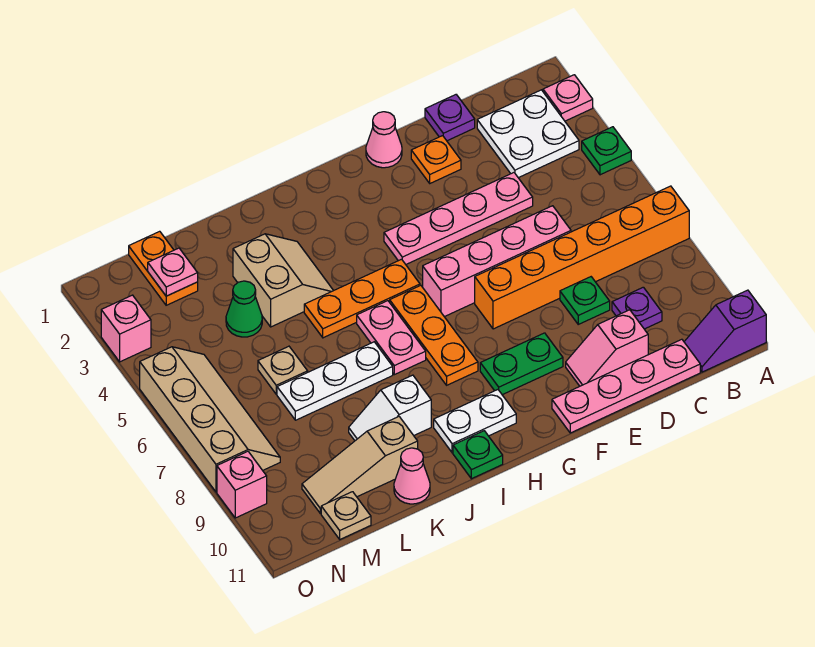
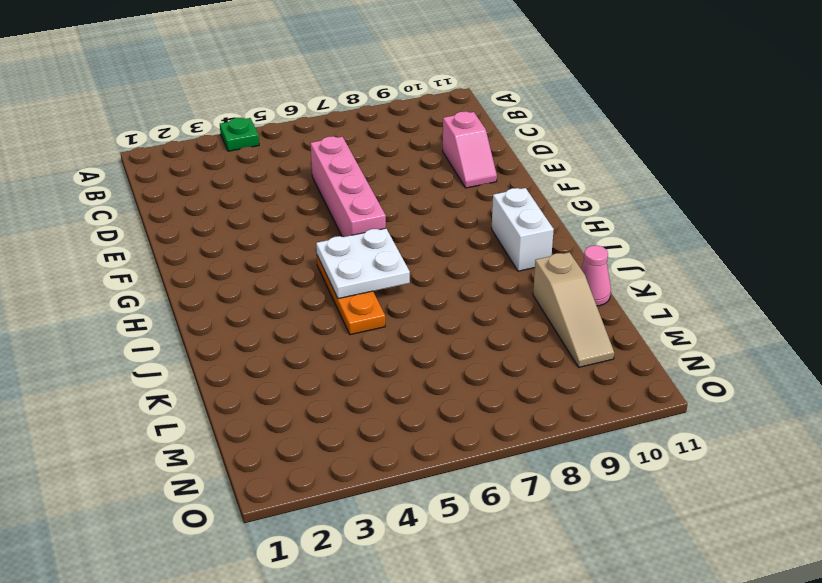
white 2x2 plate [316,228,410,299] -> white 2x2 plate moved to [477,90,579,178]
white 1x2 brick [492,188,554,271] -> white 1x2 plate [434,390,516,453]
none -> pink 1x1 plate [543,75,593,121]
none -> orange 1x6 brick [475,186,689,329]
none -> purple 1x2 slope [684,290,766,372]
none -> purple 1x1 plate [612,287,662,329]

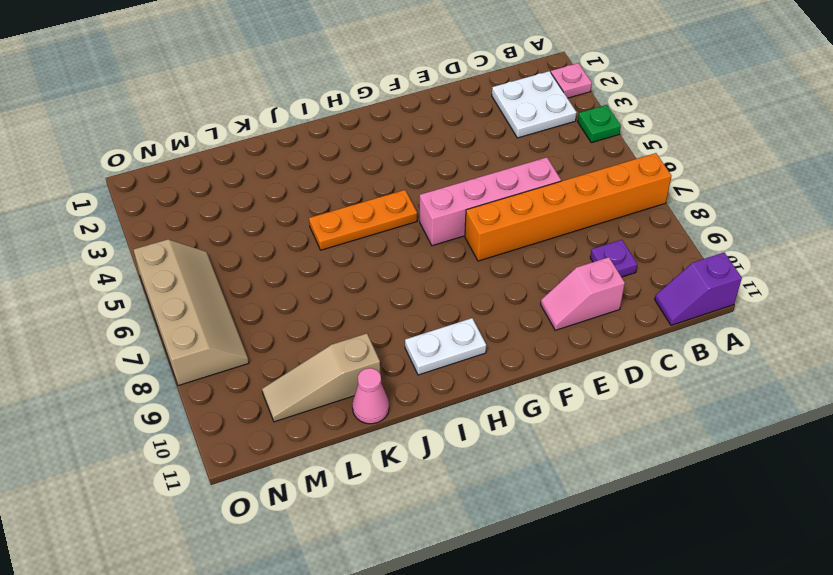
none -> pink 1x4 plate [552,339,700,433]
none -> purple 1x1 plate [425,95,475,141]
none -> pink 1x4 plate [384,173,533,264]
none -> green 1x1 plate [560,277,610,324]

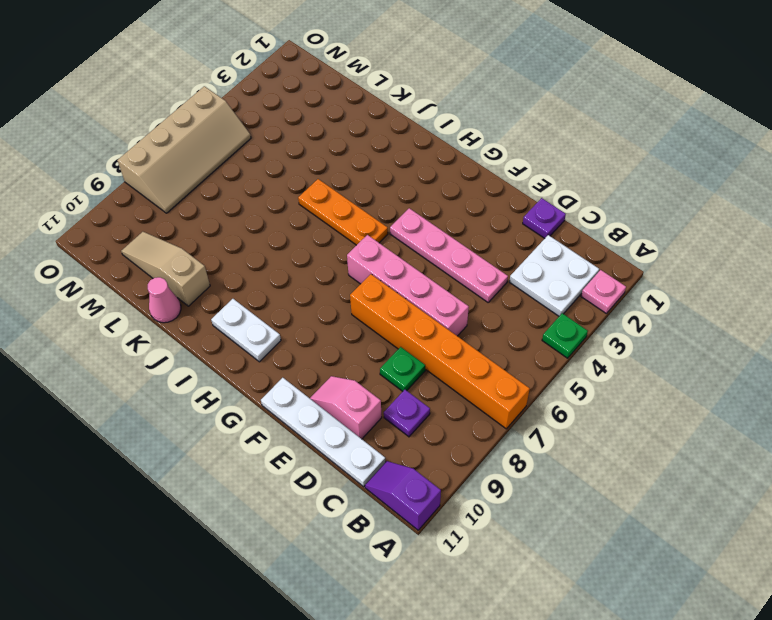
white 1x4 plate [261,378,386,487] -> pink 1x4 plate [552,339,700,433]
none -> orange 1x1 plate [411,136,461,183]
none -> pink 1x1 cone [366,112,402,168]
none -> green 1x2 plate [480,333,563,395]
none -> orange 1x3 plate [390,285,478,385]

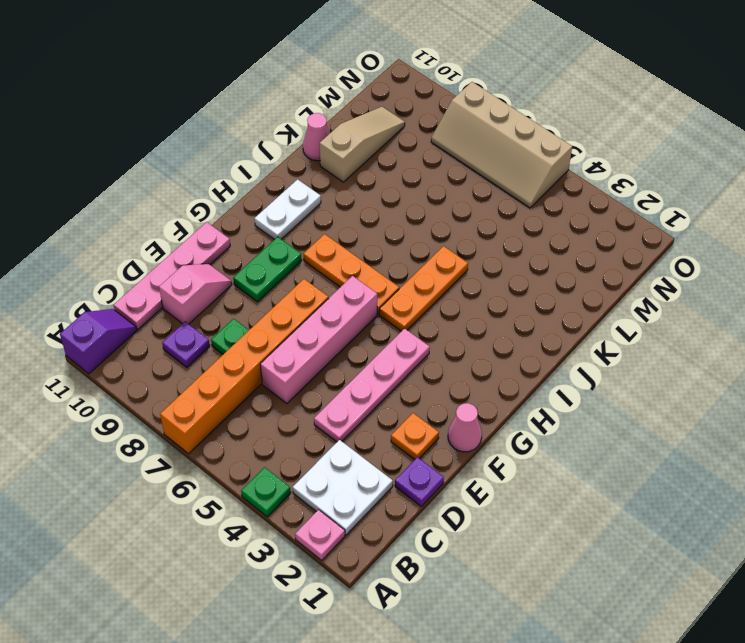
none -> pink 1x2 plate [357,301,426,375]
none -> green 1x1 plate [453,431,503,479]
none -> tan 2x2 slope [233,234,334,327]
none -> white 1x3 plate [277,342,393,420]

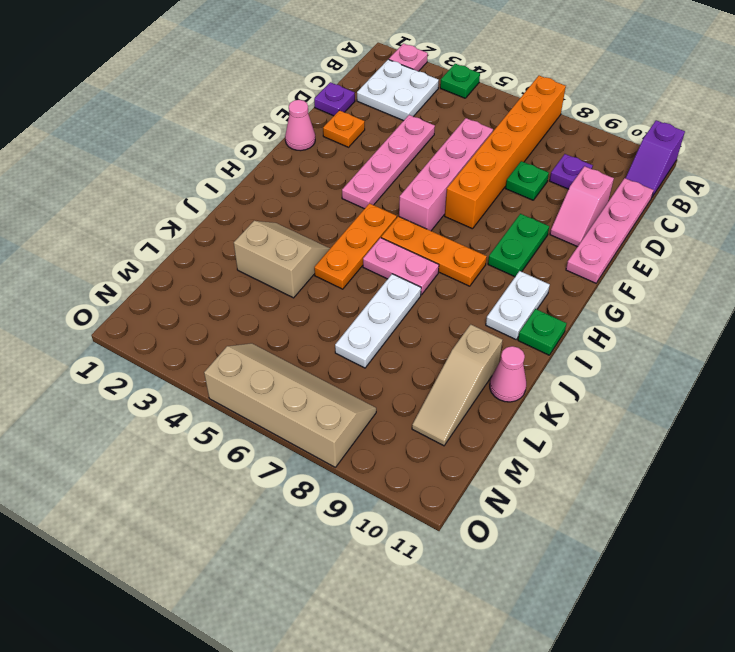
none -> white 1x2 slope [349,375,431,441]
none -> green 1x1 cone [226,281,262,337]
none -> tan 1x1 plate [258,346,308,394]
none -> orange 1x2 plate [129,231,198,305]

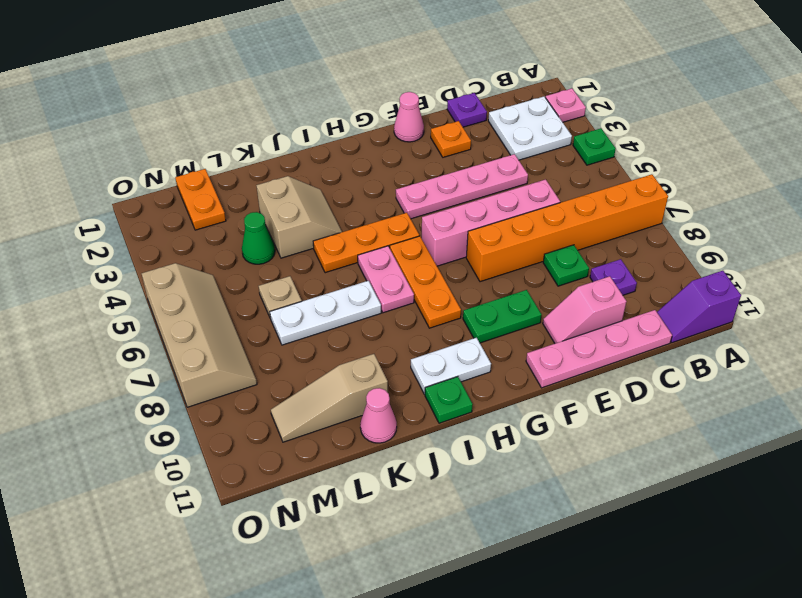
none -> white 1x2 slope [349,375,431,441]
none -> tan 1x1 plate [321,492,371,539]
none -> pink 1x1 brick [101,295,151,362]
none -> pink 1x1 brick [217,451,267,518]

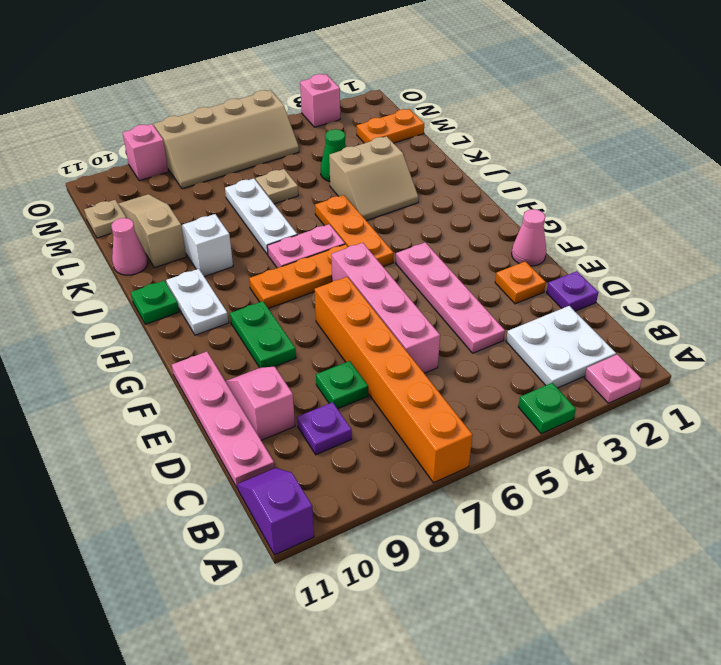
none -> pink 1x1 plate [148,248,198,296]

